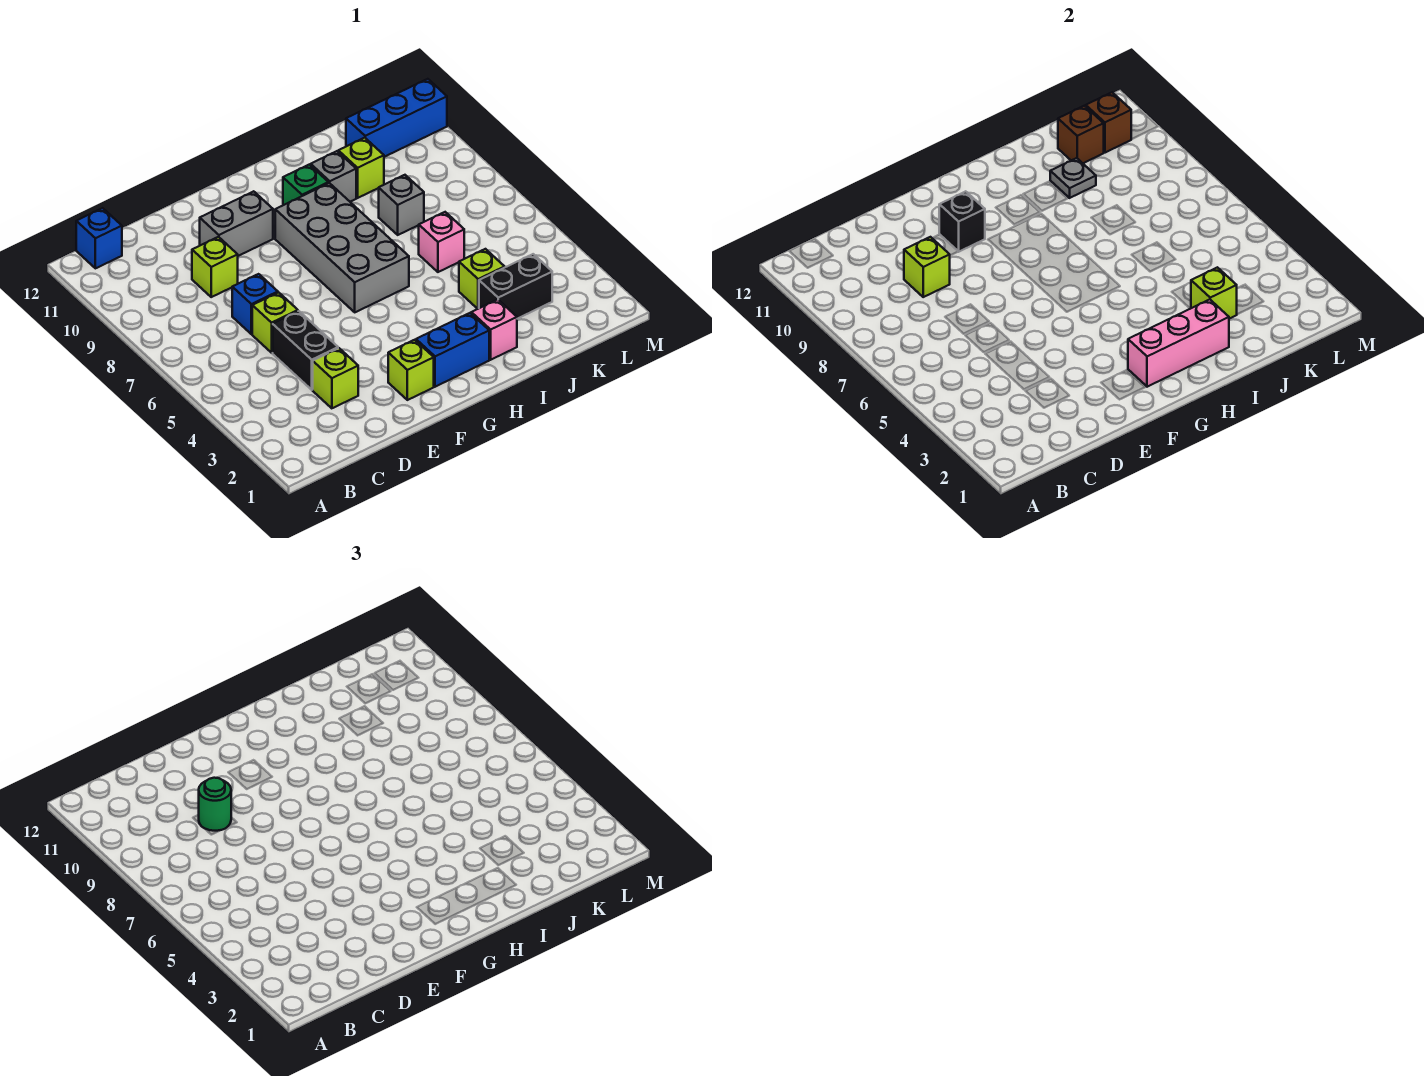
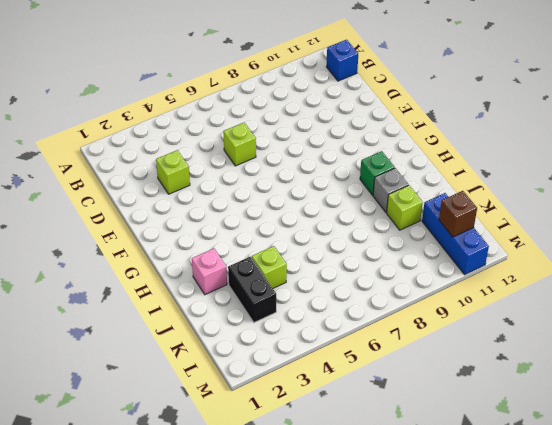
none -> black 1x2 brick [273,311,338,390]
none -> blue 1x1 brick [232,274,278,334]
none -> lime 1x1 brick [192,237,238,297]

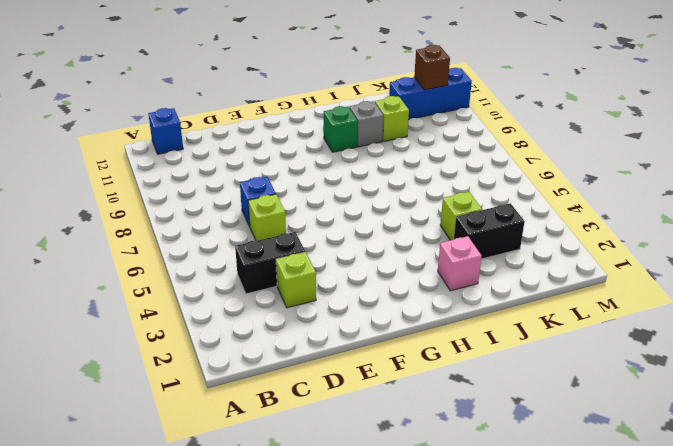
black 1x2 brick [235,232,305,294] -> black 1x2 brick turned to [273,311,338,390]
none -> lime 1x1 brick [192,237,238,297]
none -> grey 1x2 brick [200,191,273,256]
none -> lime 1x1 brick [388,340,434,400]

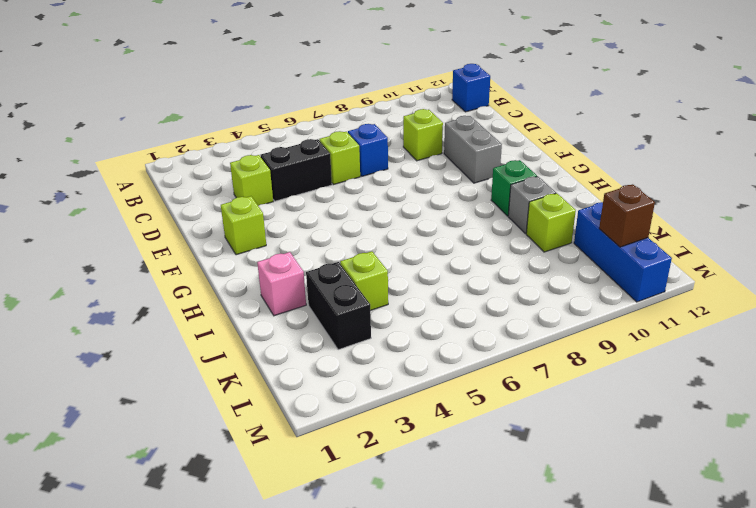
none -> blue 1x2 brick [416,313,489,387]
none -> grey 2x4 brick [275,183,409,312]
none -> pink 1x1 brick [419,212,464,272]

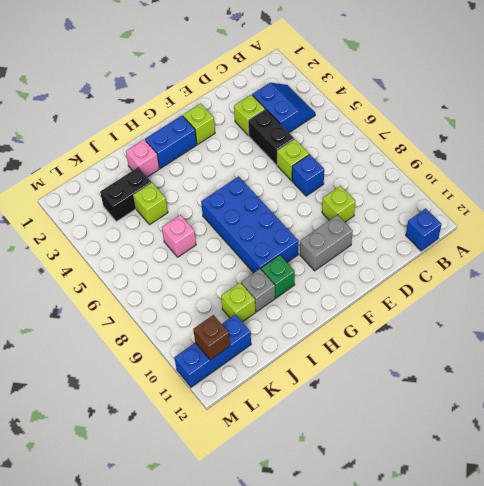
blue 2x2 slope [252,83,315,133] -> none
blue 2x4 brick [201,176,299,273] -> grey 2x4 brick [275,183,409,312]
none -> grey 1x1 brick [379,175,424,235]
none -> lime 1x1 brick [904,237,950,297]
none -> black 1x1 brick [939,191,985,252]

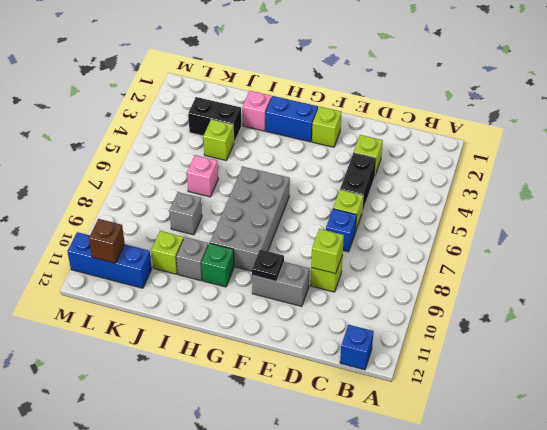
black 1x1 plate [252,250,284,281] -> black 1x1 brick [939,191,985,252]
none -> pink 1x3 brick [1128,299,1229,387]
none -> lime 1x1 brick [1191,267,1237,319]
none -> grey 1x1 plate [1050,158,1096,198]

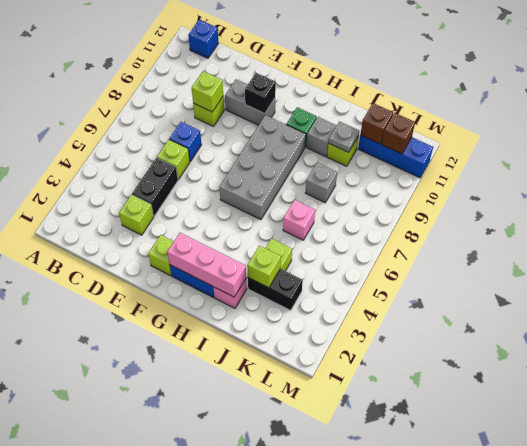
none -> green 1x1 round brick [199,778,231,831]

